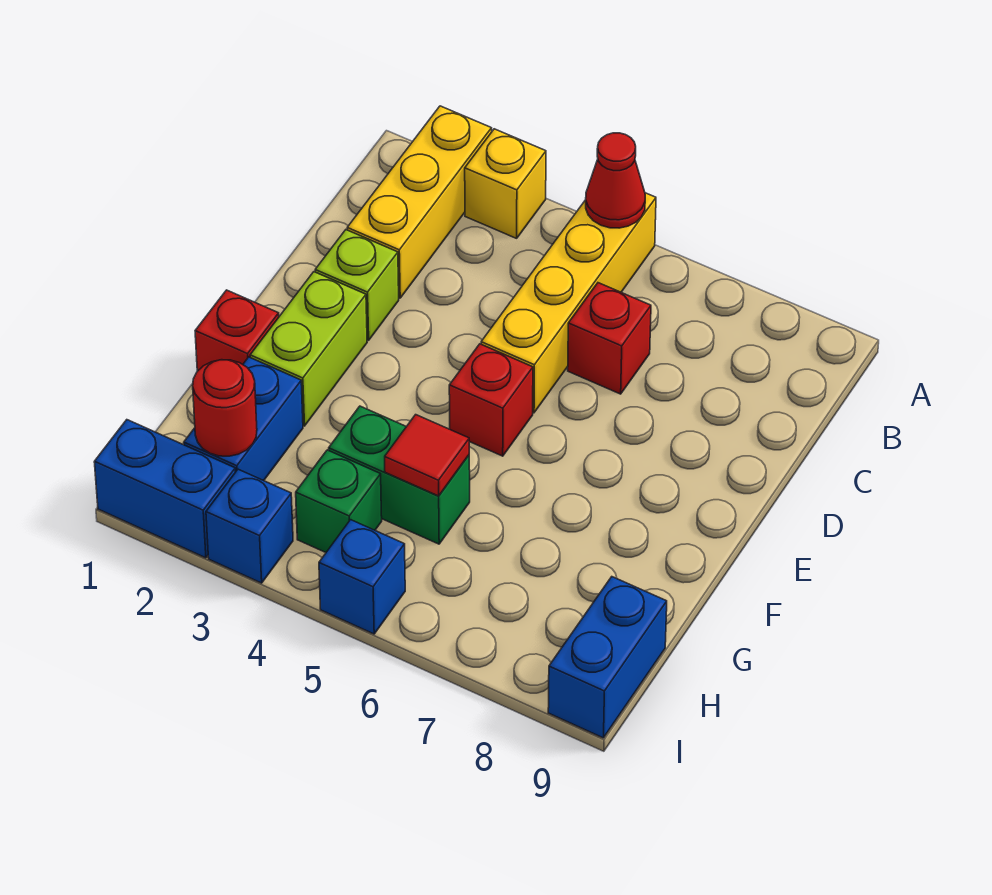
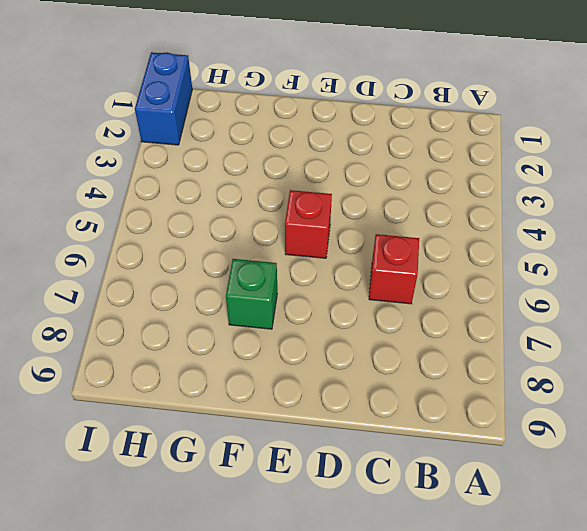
green 1x1 brick [226,259,277,329] -> green 1x1 brick moved to [296,450,382,552]
none -> yellow 1x3 brick [347,106,492,298]
none -> yellow 1x1 brick [465,129,546,238]
none -> yellow 1x4 brick [481,193,656,413]

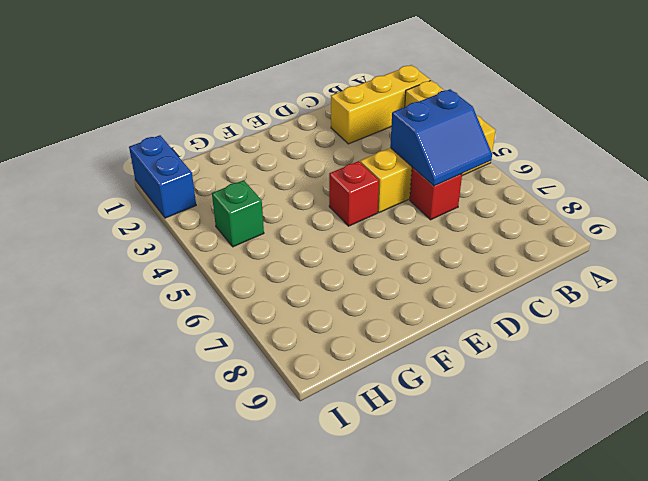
blue 2x2 slope [390,89,492,186] -> none
none -> lime 1x1 brick [315,230,399,340]
none -> lime 1x2 brick [250,272,367,426]
none -> red 1x1 brick [195,290,279,371]

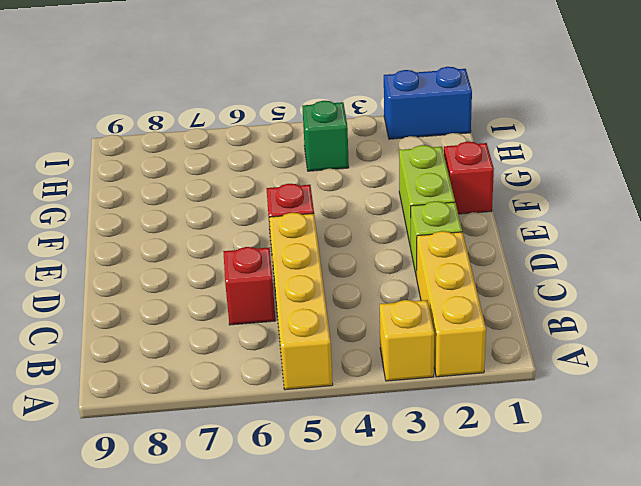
none -> blue 1x2 brick [184,357,303,481]
none -> green 1x2 brick [329,406,470,544]
none -> blue 1x2 brick [548,577,667,738]

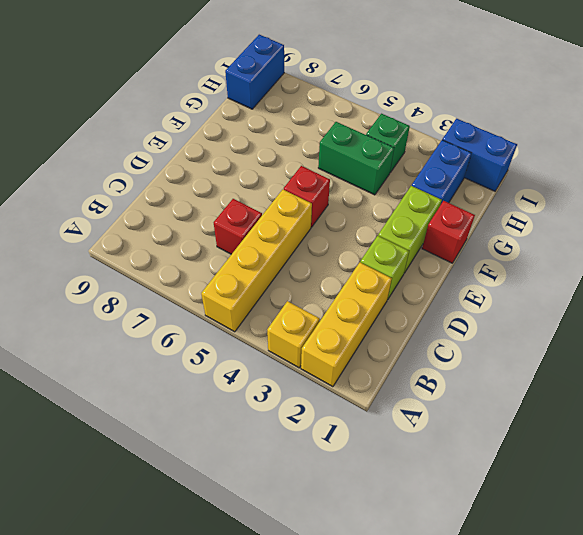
none -> blue 1x1 brick [206,469,293,583]
none -> blue 1x1 brick [319,520,405,634]
none -> red 1x1 cone [586,133,645,228]

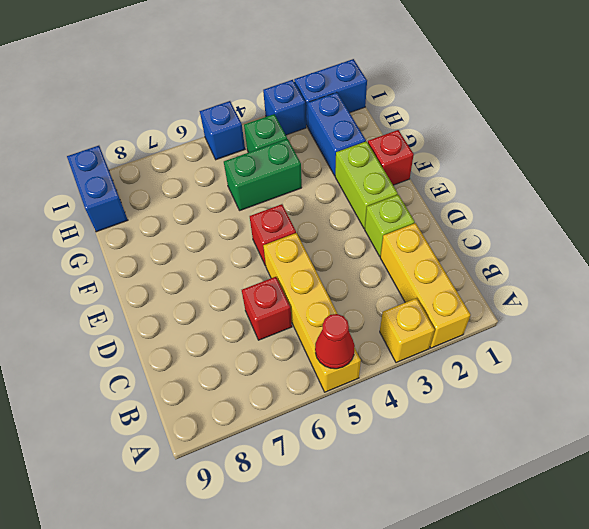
none -> red 1x1 tile [385,415,469,496]
none -> red 1x1 round brick [193,360,257,456]

